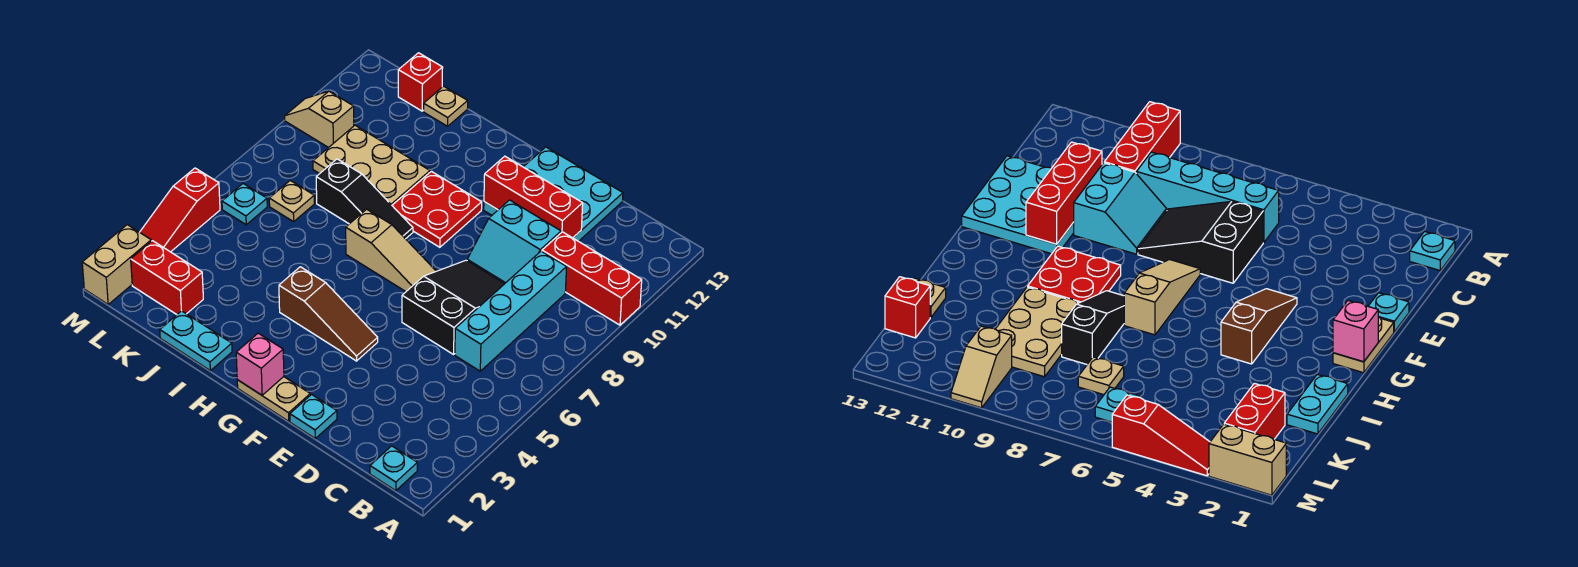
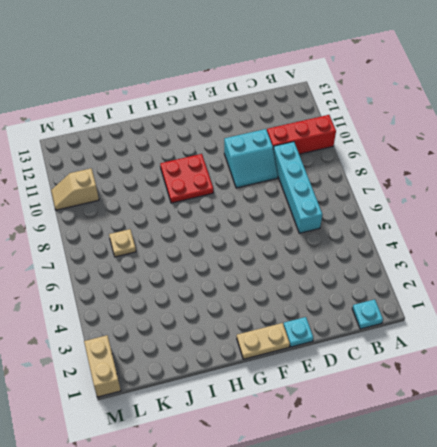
none -> black 2x3 slope [402,260,504,354]
none -> cyan 3x3 plate [484,147,623,241]
none -> brown 1x3 slope [279,267,378,361]

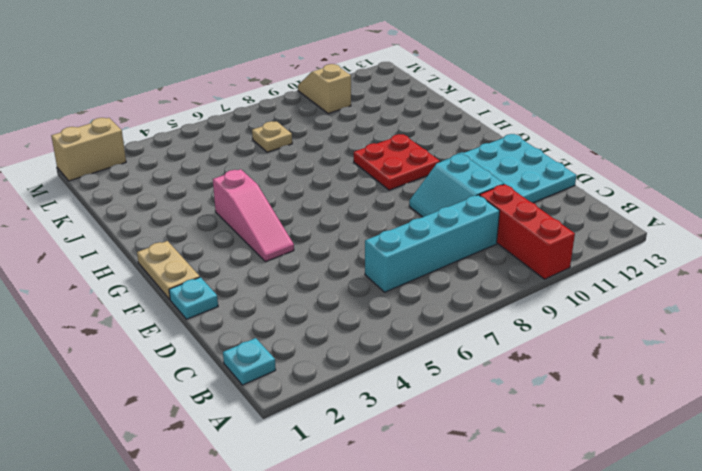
pink 1x3 slope [213,169,294,262] -> brown 1x3 slope [279,267,378,361]
none -> black 2x3 slope [402,260,504,354]
none -> tan 1x3 slope [346,209,436,291]
none -> black 1x3 slope [316,159,413,239]

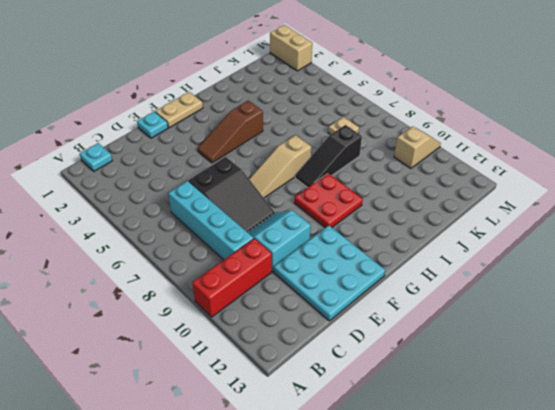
none -> cyan 1x2 plate [160,311,232,371]
none -> tan 2x3 plate [313,125,430,205]
none -> tan 1x1 plate [424,86,468,126]

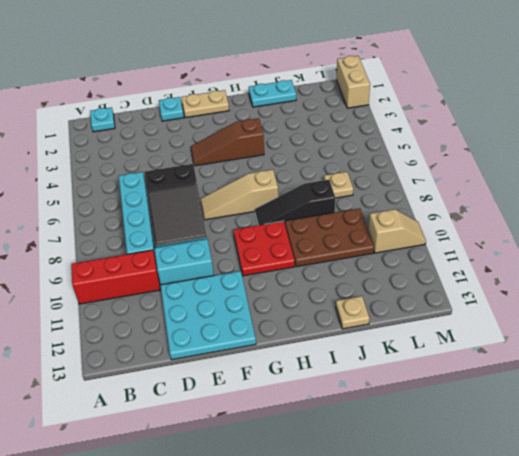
brown 2x3 plate [285,208,374,267] -> tan 2x3 plate [313,125,430,205]
none -> red 1x2 brick [131,241,203,314]
none -> red 1x1 brick [398,53,443,111]
none -> cyan 1x1 plate [222,184,267,225]

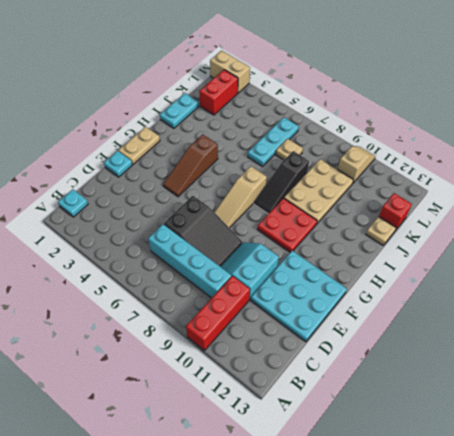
cyan 1x3 plate [248,117,299,166] -> cyan 1x1 plate [222,184,267,225]
none -> red 1x3 slope [140,168,220,252]
none -> red 1x3 brick [484,156,583,238]
none -> pink 1x1 brick [236,333,284,395]

